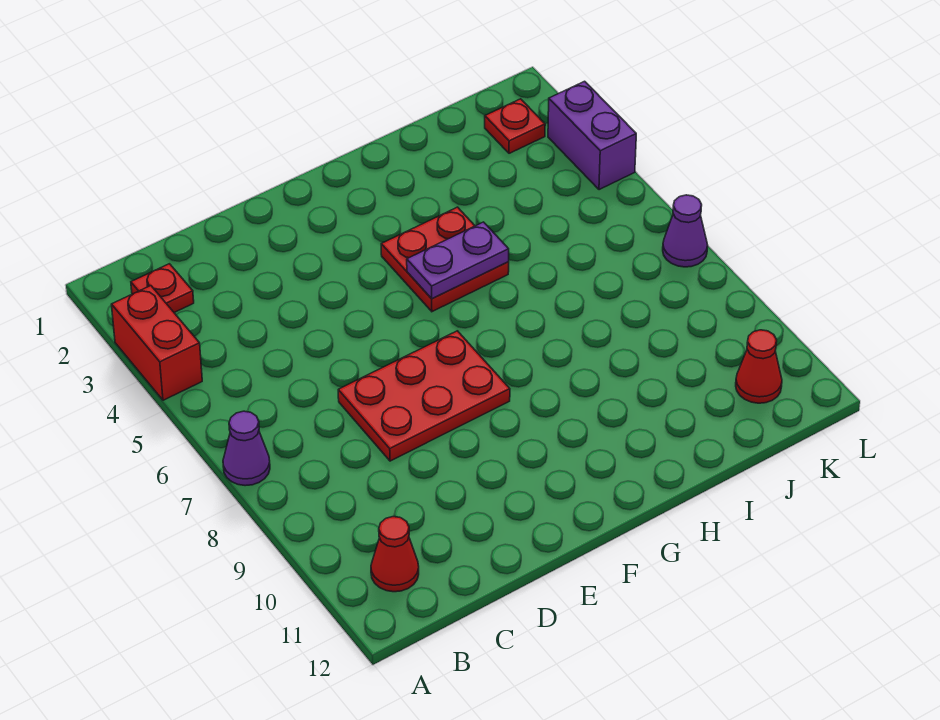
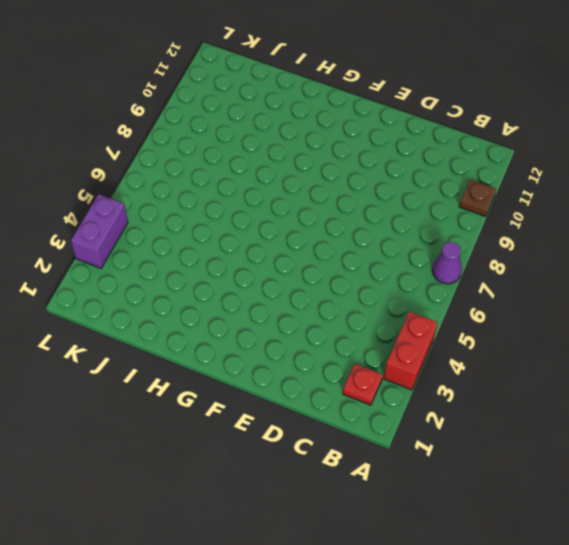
brown 1x1 plate [459,180,496,216] -> none
none -> red 1x1 cone [371,517,419,592]
none -> red 2x3 plate [338,331,510,461]

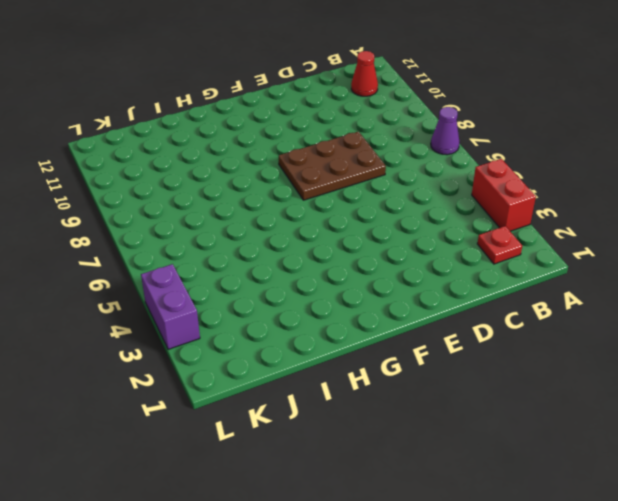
brown 2x3 plate [279,132,386,200] -> red 2x3 plate [338,331,510,461]
none -> red 2x2 plate [381,207,509,312]
none -> red 1x1 plate [485,99,545,153]

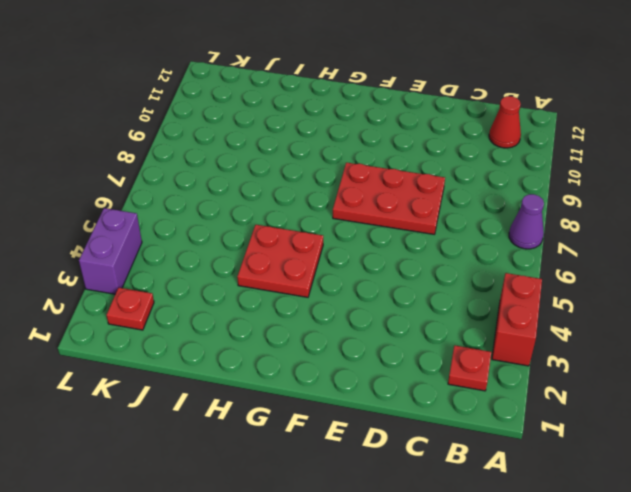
none -> red 1x1 cone [736,330,782,403]
none -> purple 1x1 cone [663,195,708,267]

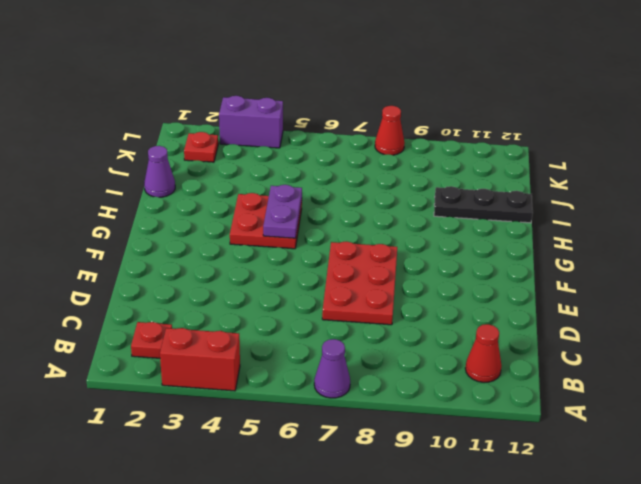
purple 1x1 cone [144,146,175,197] -> purple 1x1 cone moved to [663,195,708,267]
black 1x3 plate [434,186,533,223] -> none
red 1x1 cone [375,106,405,155] -> red 1x1 cone moved to [736,330,782,403]

